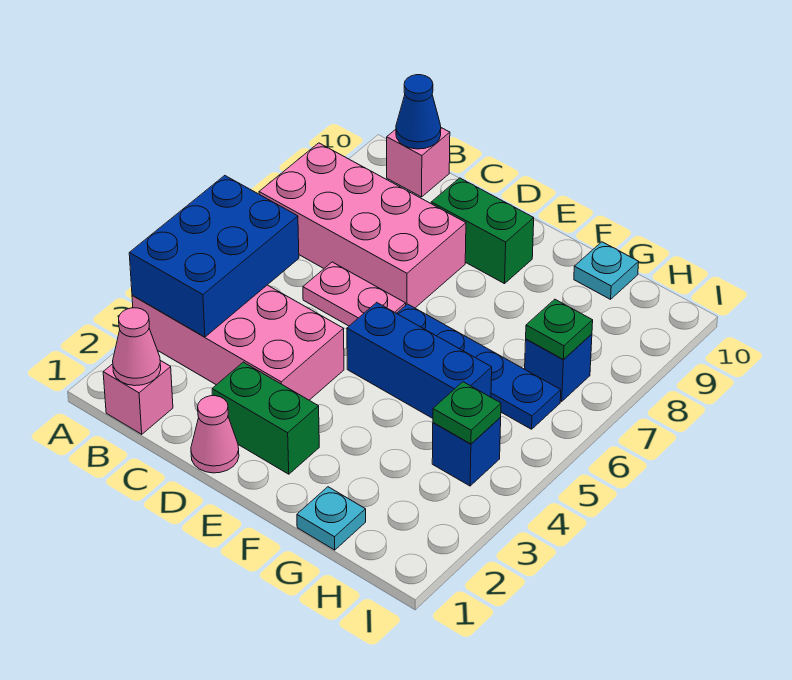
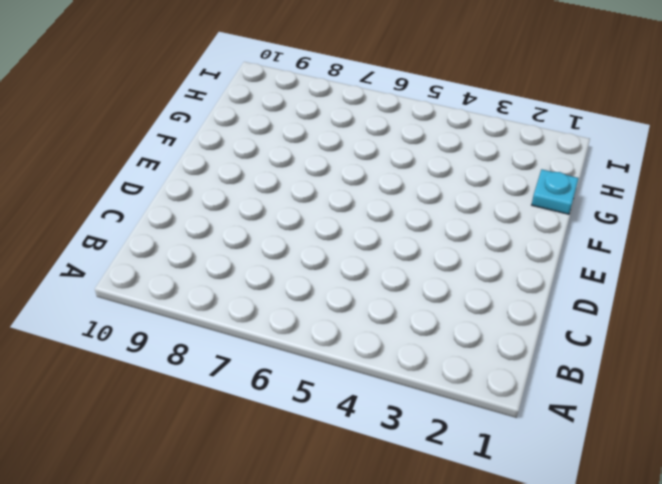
none -> pink 2x4 brick [132,285,344,400]
none -> pink 2x4 brick [259,143,466,308]
none -> pink 1x1 brick [103,361,173,434]

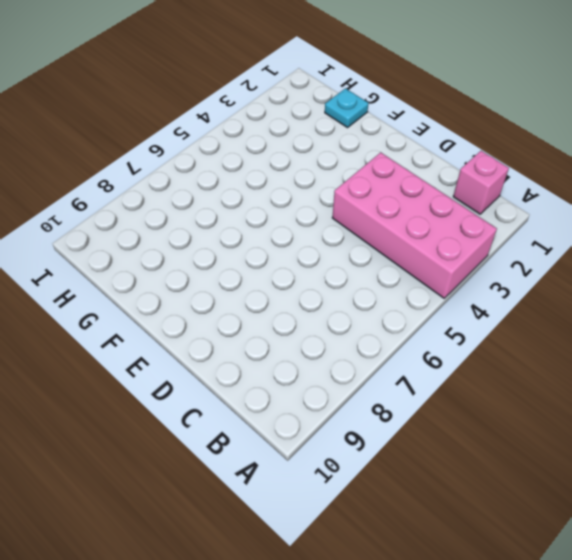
none -> pink 2x4 brick [259,143,466,308]
none -> pink 1x1 brick [387,128,450,197]
none -> pink 1x2 plate [303,262,406,326]

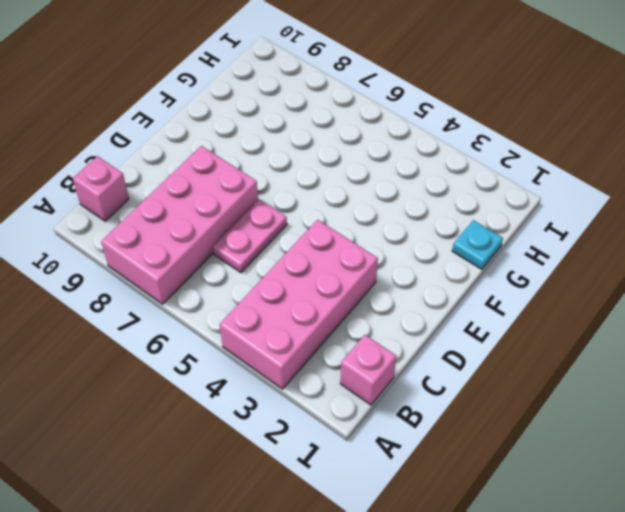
none -> pink 1x1 cone [191,396,239,473]
none -> green 1x2 brick [212,362,319,474]
none -> green 1x2 brick [431,178,534,284]

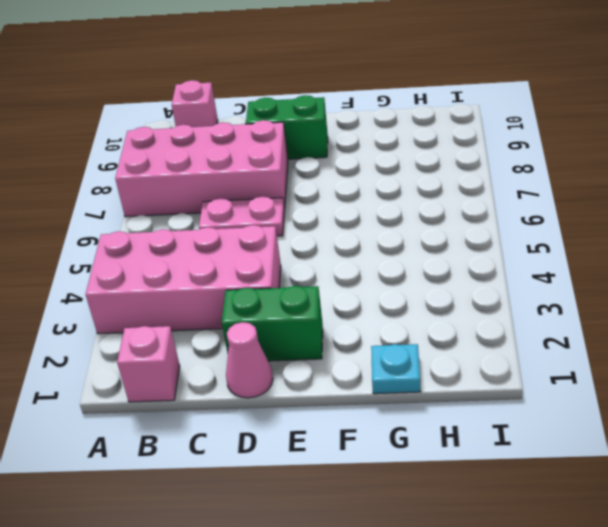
none -> blue 1x3 brick [347,302,492,418]
none -> blue 1x4 plate [397,304,561,429]
none -> cyan 1x1 plate [574,242,639,299]

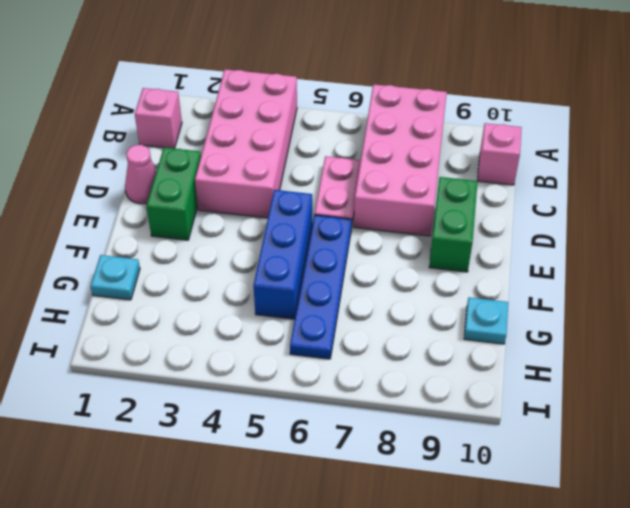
none -> blue 1x1 brick [432,417,501,486]
none -> blue 1x1 brick [525,334,592,401]
none -> blue 2x3 brick [129,176,299,337]

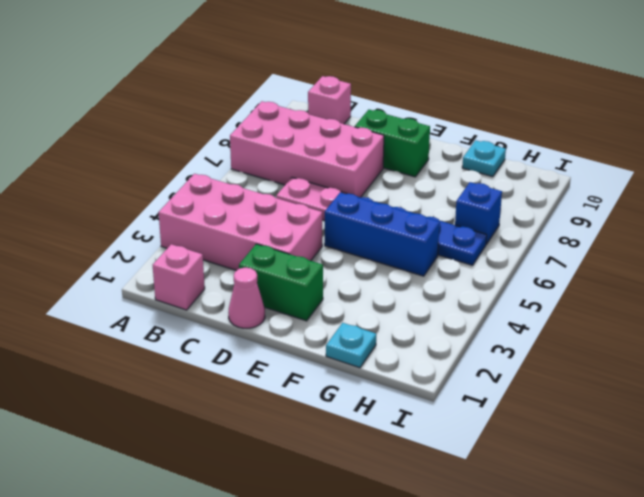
none -> blue 1x1 brick [432,417,501,486]
none -> blue 2x3 brick [129,176,299,337]
none -> pink 1x1 cone [113,308,161,386]

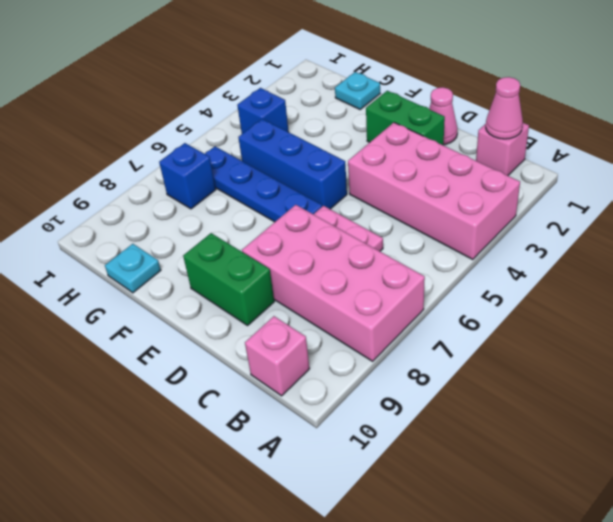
none -> blue 2x3 brick [129,176,299,337]
none -> blue 1x1 cone [396,75,441,149]
none -> green 1x1 plate [433,382,501,444]

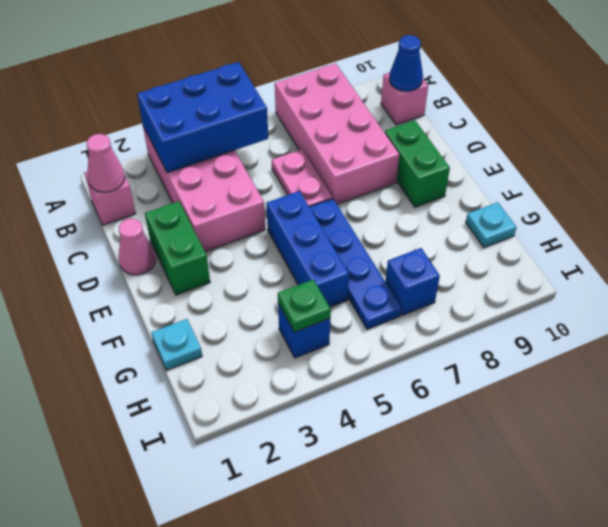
none -> green 1x1 plate [526,299,593,360]

